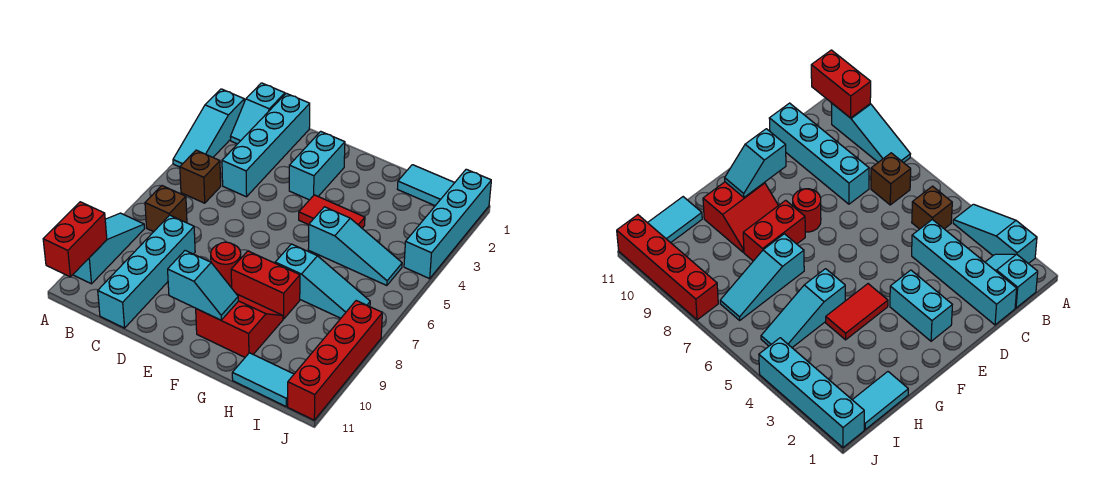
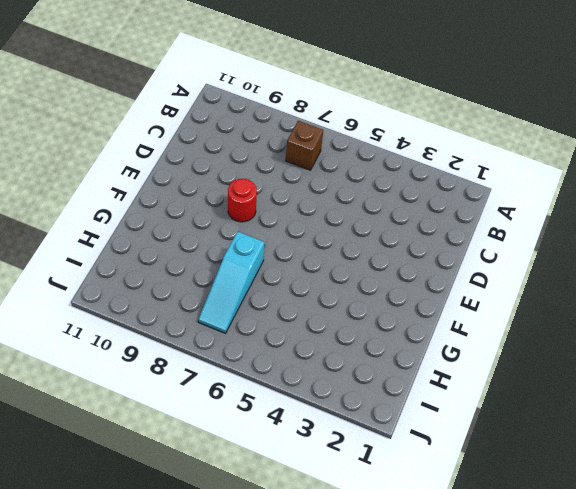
none -> cyan 1x3 slope [173,89,244,167]
none -> cyan 1x3 slope [73,213,145,284]
none -> cyan 1x2 slope [230,83,285,144]

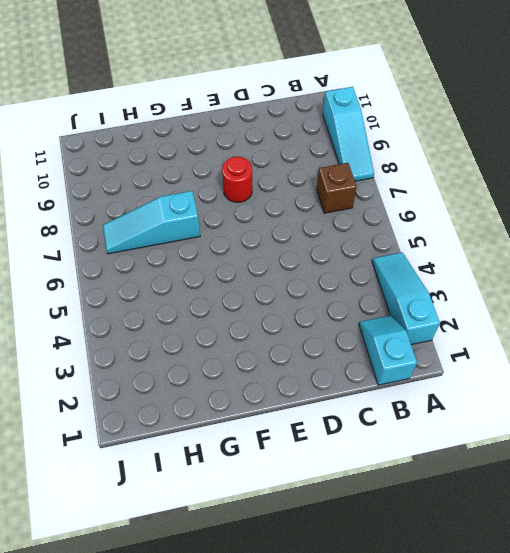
none -> brown 1x1 brick [180,150,221,203]
none -> cyan 1x4 brick [222,93,310,197]
none -> cyan 1x4 brick [98,215,195,328]

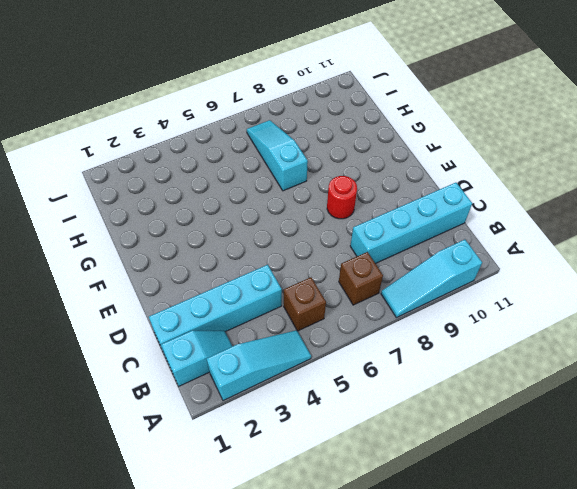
none -> cyan 1x2 brick [289,131,345,200]
none -> red 1x2 tile [299,195,365,228]
none -> red 1x2 brick [231,251,300,319]

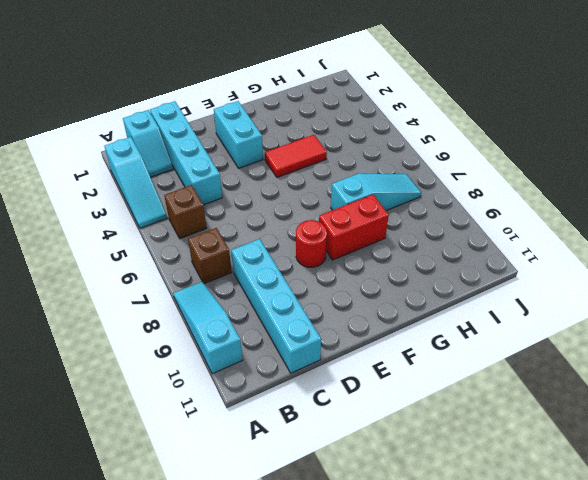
none -> red 2x2 slope [196,294,283,357]
none -> cyan 1x3 slope [308,207,402,286]
none -> cyan 1x2 tile [397,165,455,206]

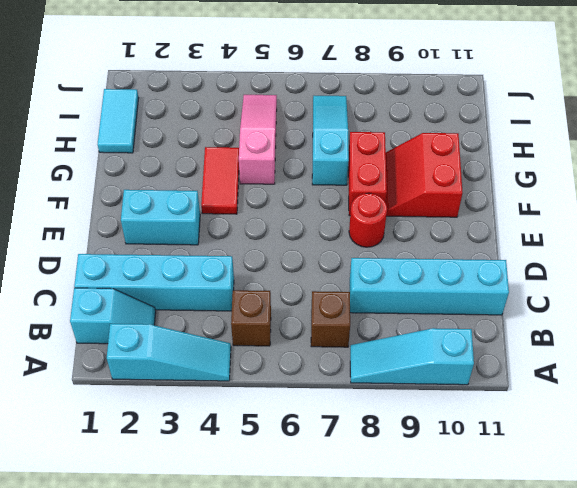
pink 1x3 slope [239,95,277,184] -> cyan 1x3 slope [308,207,402,286]
none -> cyan 1x2 tile [232,353,294,406]
none -> cyan 1x4 brick [404,169,491,279]
none -> red 1x4 brick [288,301,382,420]

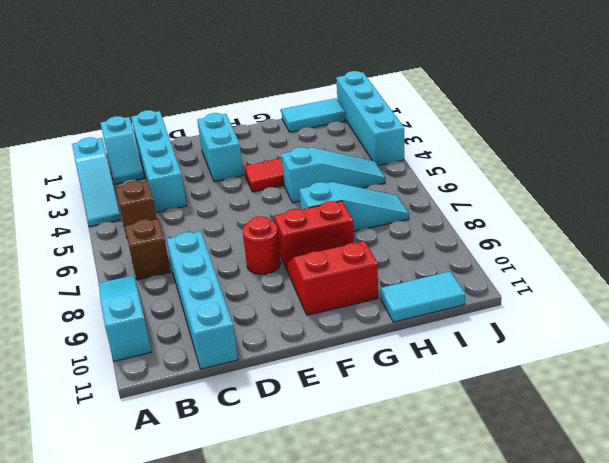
none -> red 1x4 brick [288,301,382,420]
none -> red 1x2 brick [43,202,107,277]
none -> cyan 1x2 slope [168,251,238,320]

